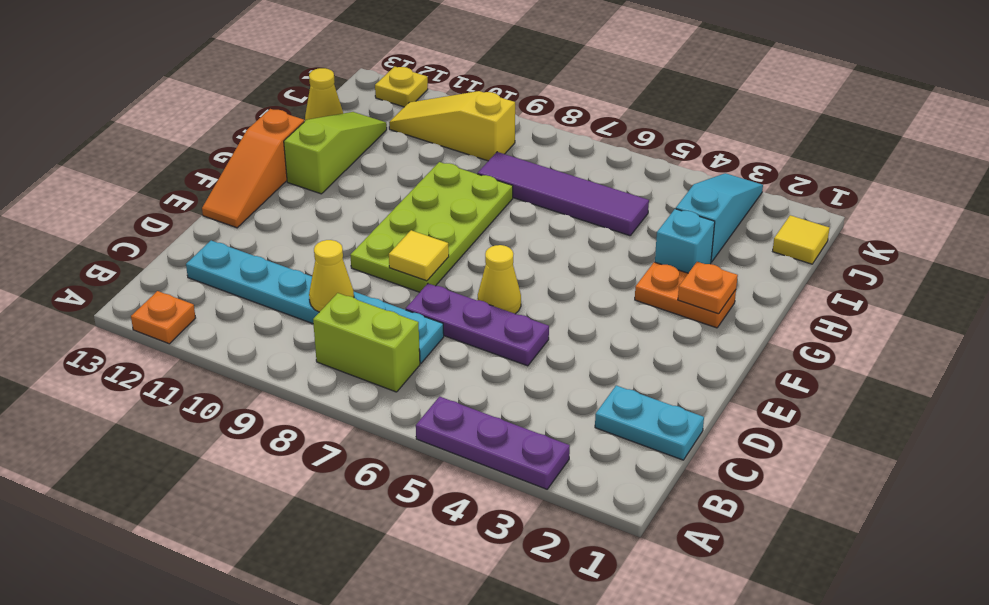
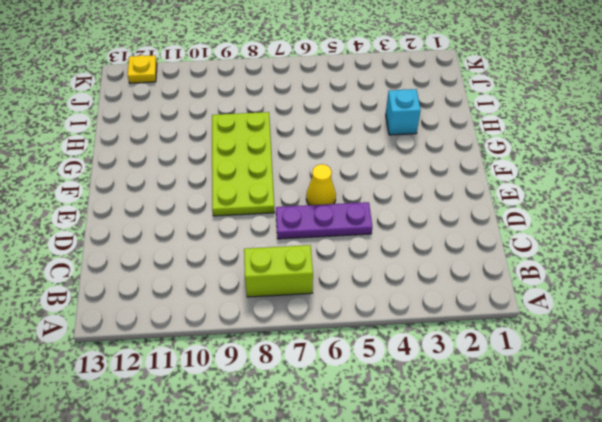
none -> purple 1x3 plate [416,397,570,489]
none -> orange 1x1 plate [131,291,196,344]
none -> cyan 1x2 plate [595,385,704,460]

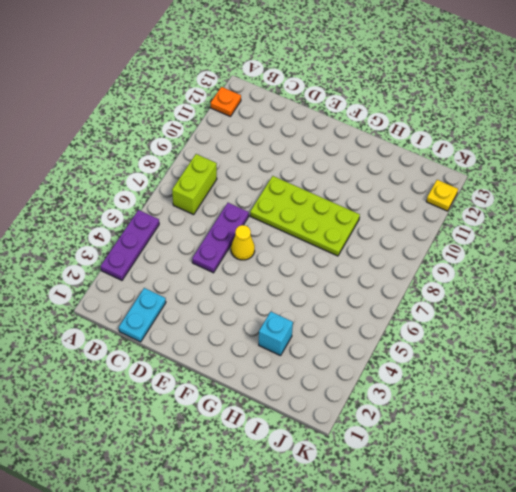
none -> cyan 1x6 plate [186,240,444,363]
none -> orange 1x3 slope [202,109,304,228]
none -> orange 1x2 plate [635,262,736,328]

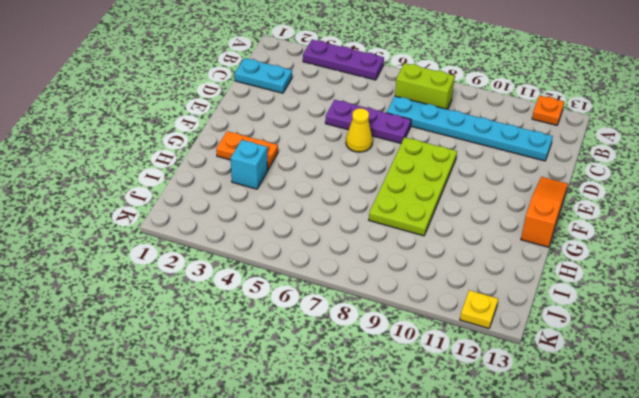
none -> lime 1x3 slope [284,112,387,194]
none -> cyan 1x3 slope [676,173,763,262]
none -> purple 1x4 tile [478,152,649,236]

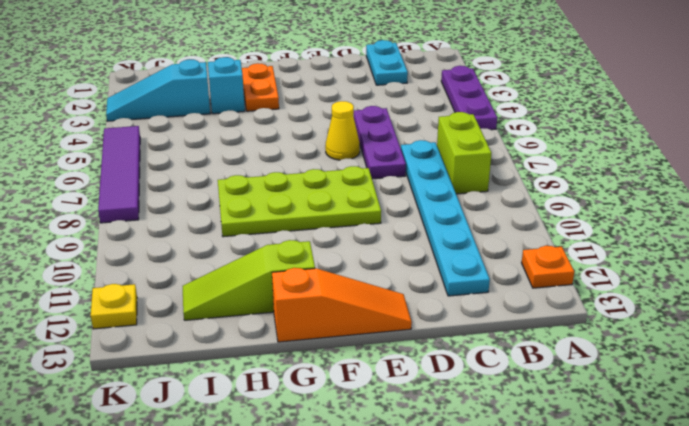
purple 1x4 tile [98,126,140,223] -> purple 1x4 tile moved to [478,152,649,236]
none -> yellow 1x1 cone [305,68,343,121]
none -> yellow 1x1 tile [773,215,830,264]
none -> yellow 1x3 slope [389,91,515,161]

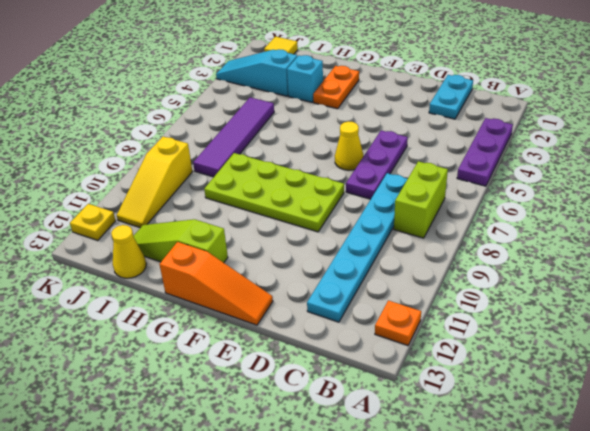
none -> yellow 1x1 cone [309,240,354,312]
none -> yellow 1x1 tile [389,230,449,281]
none -> orange 1x1 plate [678,262,738,314]

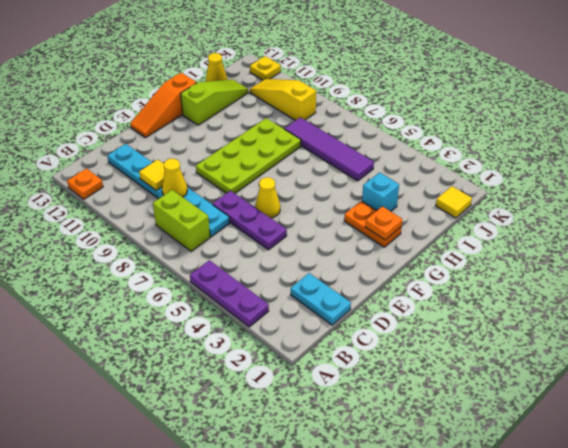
yellow 1x1 tile [139,159,165,190] -> yellow 1x1 tile moved to [389,230,449,281]
none -> cyan 1x3 slope [676,173,763,262]

